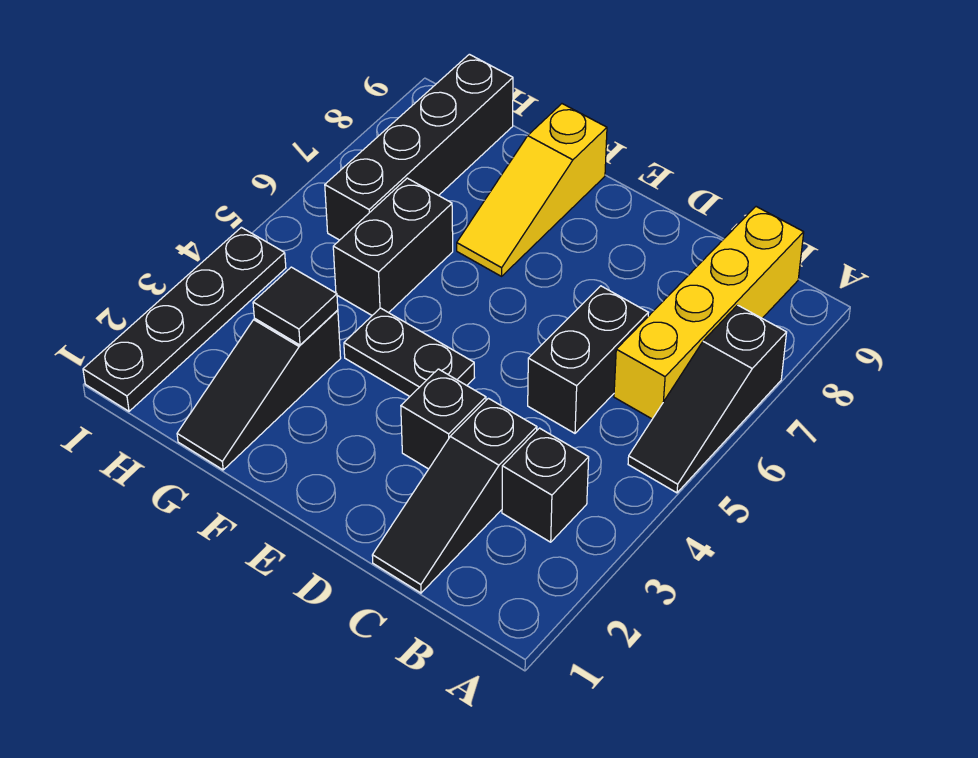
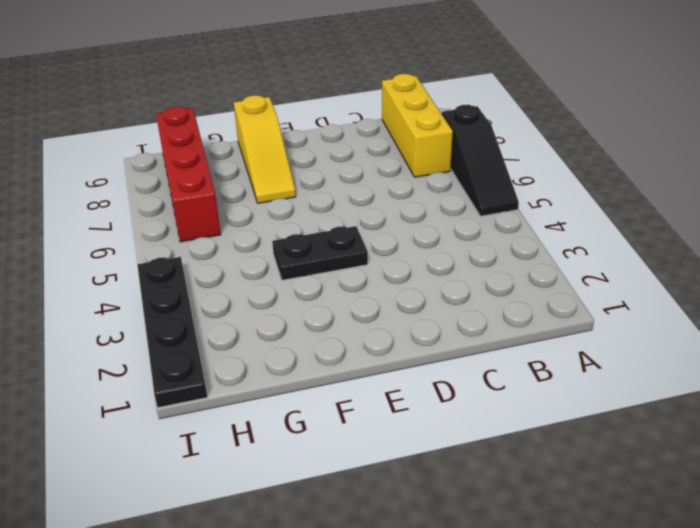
yellow 1x3 brick [382,74,453,177] -> yellow 1x4 brick [614,207,804,419]
red 1x4 brick [156,107,221,242] -> black 1x4 brick [325,54,513,240]
none -> black 1x1 brick [502,428,589,542]
none -> black 1x3 slope [372,398,537,593]
none -> black 1x2 brick [528,286,648,433]

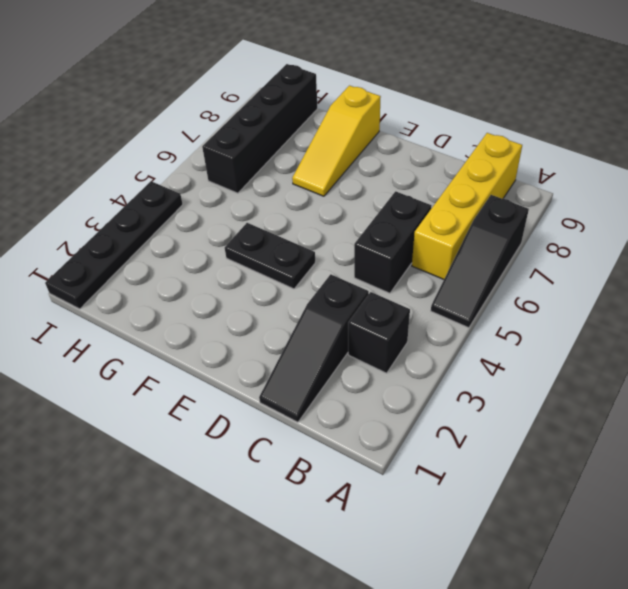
none -> black 1x1 brick [401,369,486,469]
none -> black 1x3 slope [177,310,341,470]
none -> black 1x2 brick [333,178,453,315]

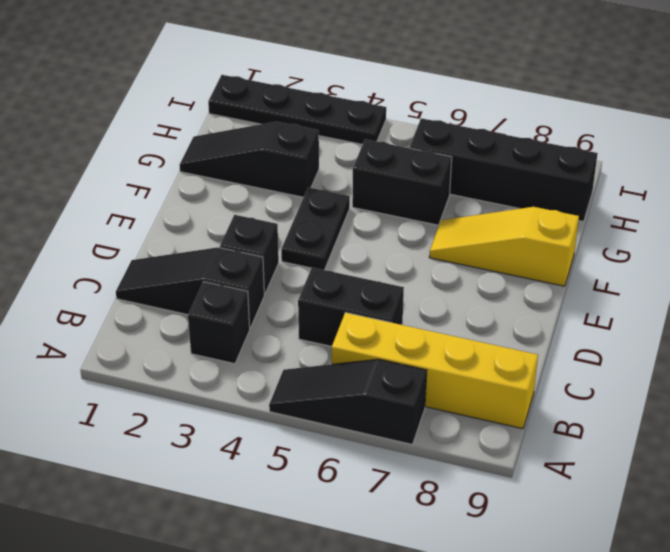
none -> black 1x1 tile [253,267,338,345]

